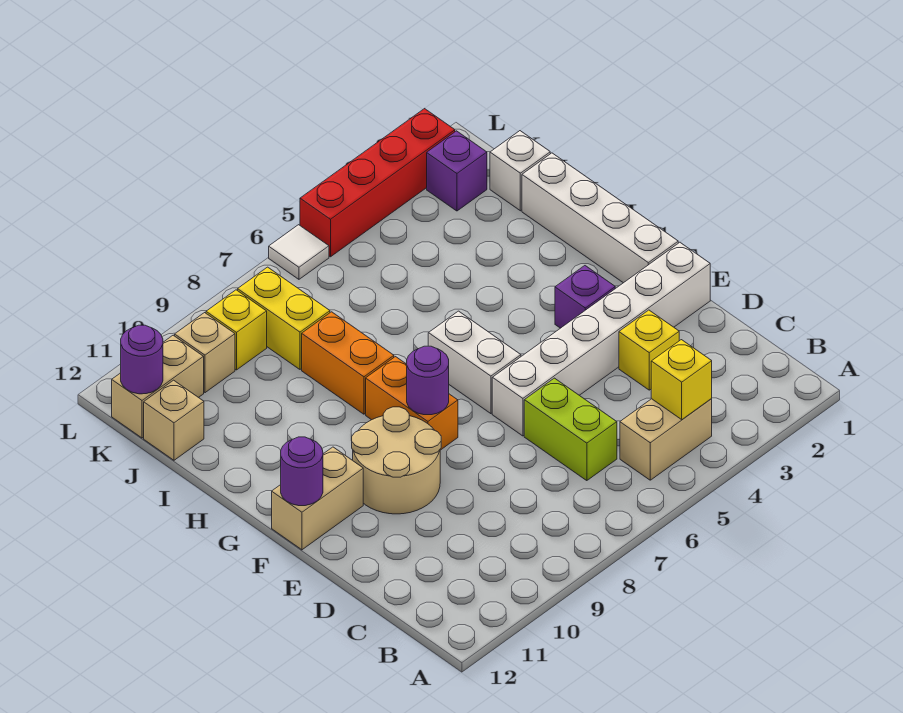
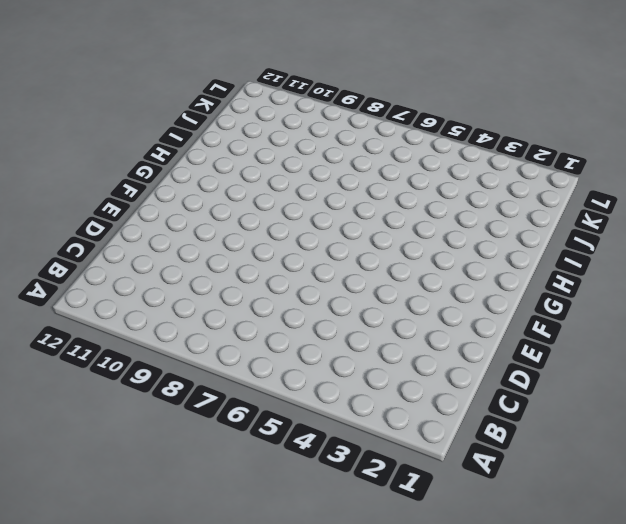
none -> tan 1x2 brick [620,398,712,480]
none -> lime 1x2 brick [524,378,617,481]
none -> yellow 1x1 brick [619,310,679,390]

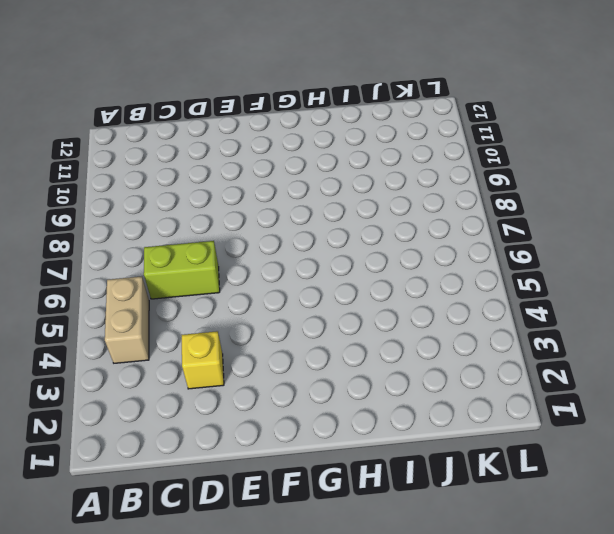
none -> white 1x6 brick [492,242,710,436]
none -> tan 2x2 round brick [352,407,441,514]
none -> white 1x4 brick [522,153,678,283]

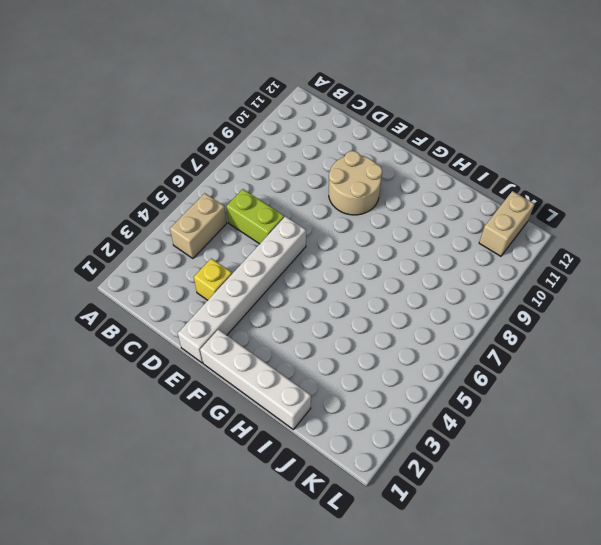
none -> purple 1x1 brick [555,266,615,328]
none -> white 1x2 brick [428,311,521,414]
none -> orange 1x2 brick [366,357,458,450]

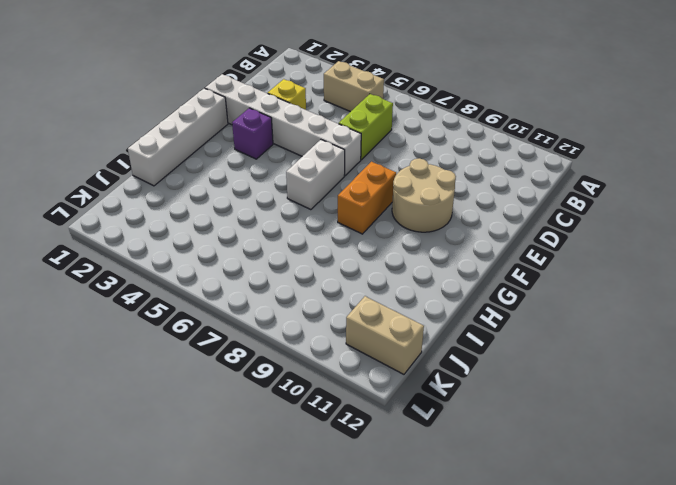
none -> tan 1x2 brick [272,447,363,550]
none -> orange 1x2 brick [302,312,394,414]
none -> white 1x1 brick [490,131,550,211]

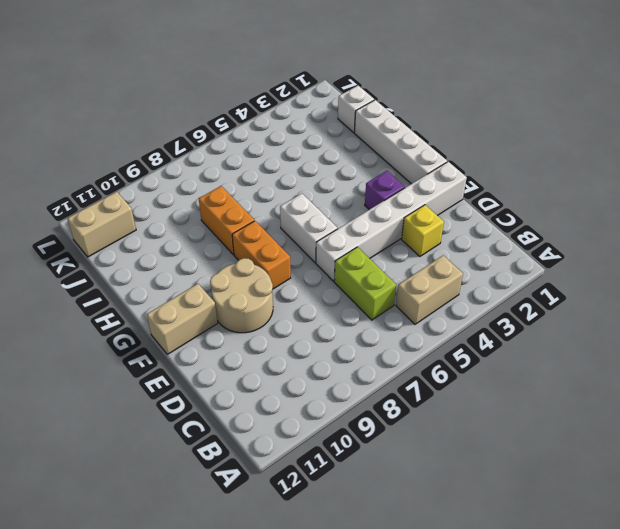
none -> yellow 1x2 brick [238,267,330,369]
none -> tan 1x1 brick [144,380,204,460]
none -> purple 1x1 brick [427,131,487,211]

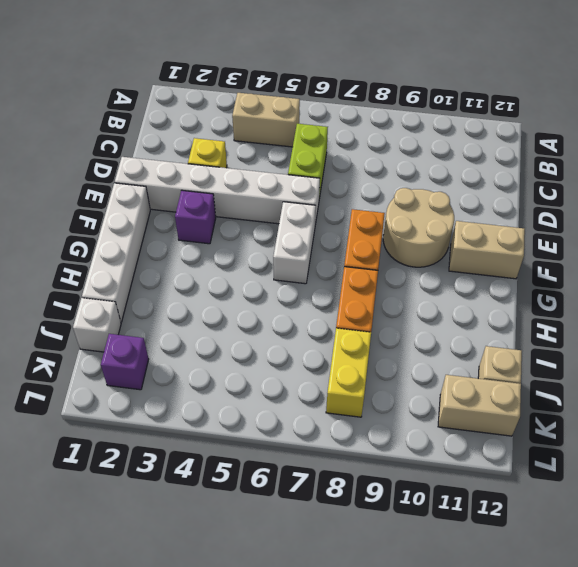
none -> yellow 1x1 brick [206,290,267,370]
none -> tan 1x1 brick [175,313,235,393]
none -> red 1x4 brick [300,109,455,257]

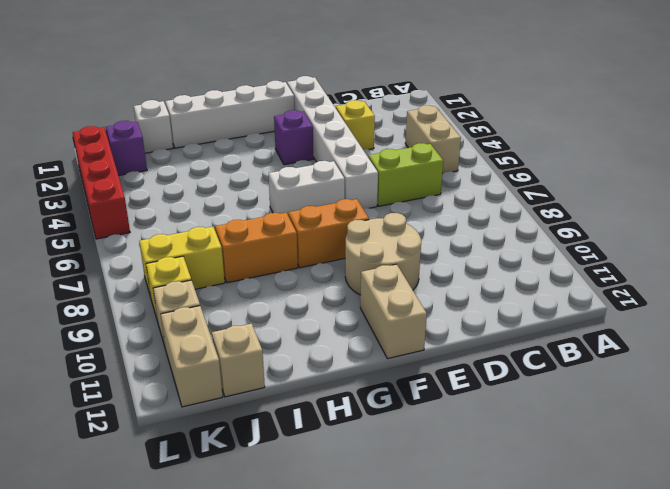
none -> white 1x1 tile [269,225,329,279]
none -> yellow 1x1 brick [651,340,712,420]
none -> purple 1x1 round brick [407,346,449,415]

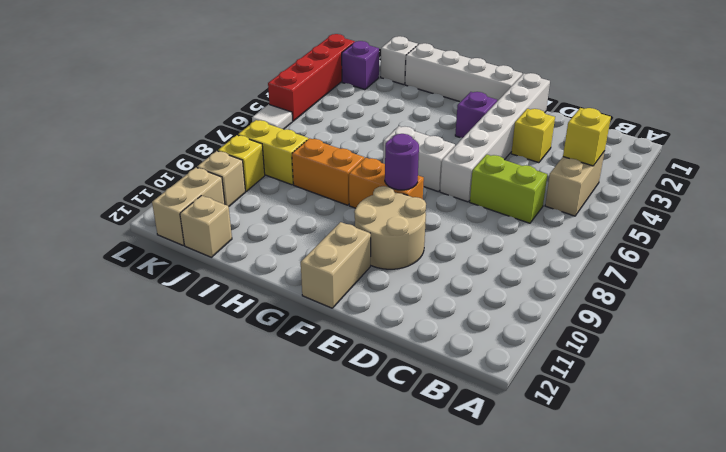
none -> purple 1x1 round brick [281,437,323,506]
none -> purple 1x1 round brick [121,325,163,394]

